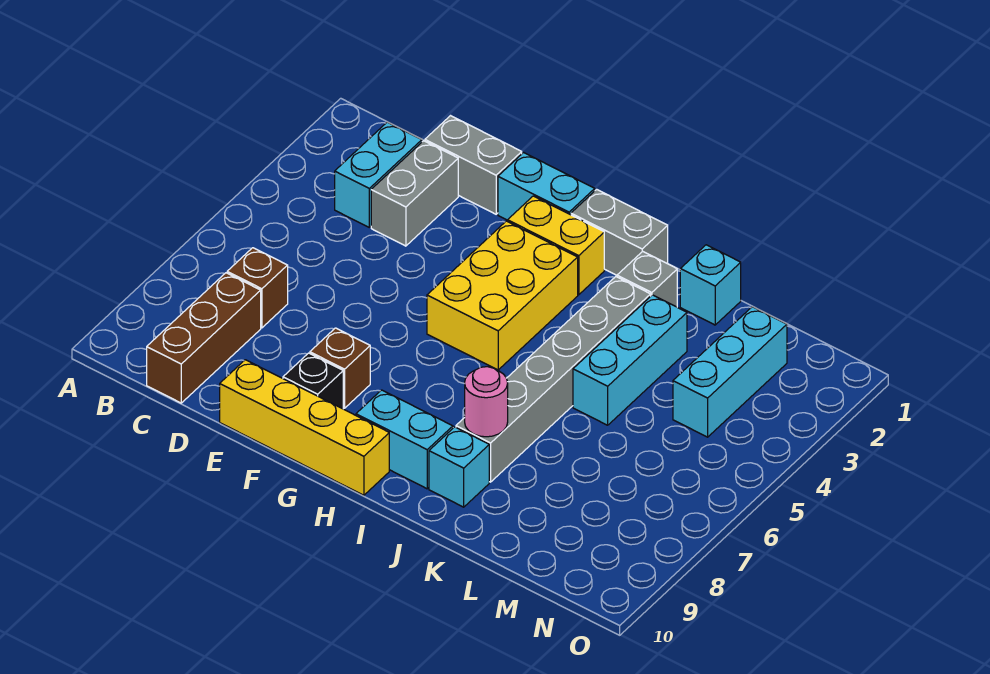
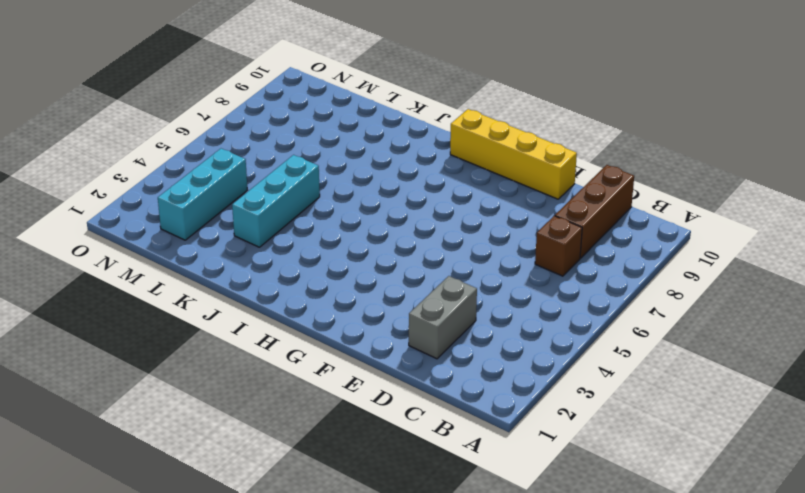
none -> cyan 1x2 brick [335,122,422,227]
none -> grey 1x2 brick [425,116,522,214]
none -> cyan 1x2 brick [498,153,595,220]

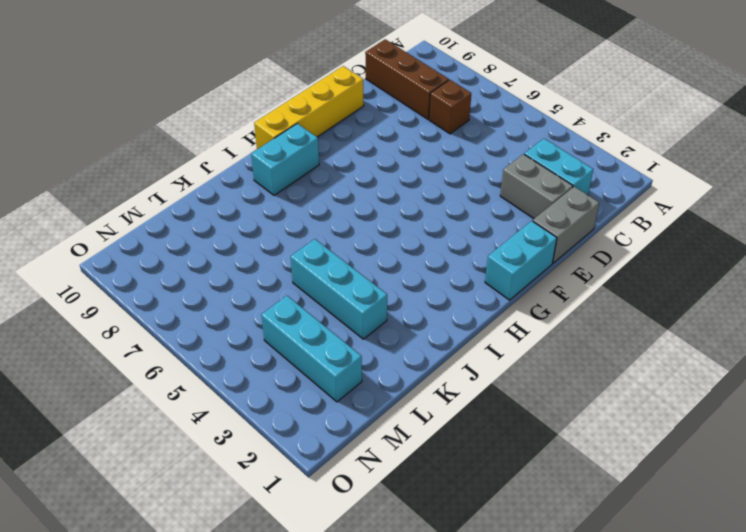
none -> brown 1x1 brick [310,328,370,408]
none -> black 1x1 brick [283,353,343,409]
none -> yellow 1x2 brick [508,196,604,295]

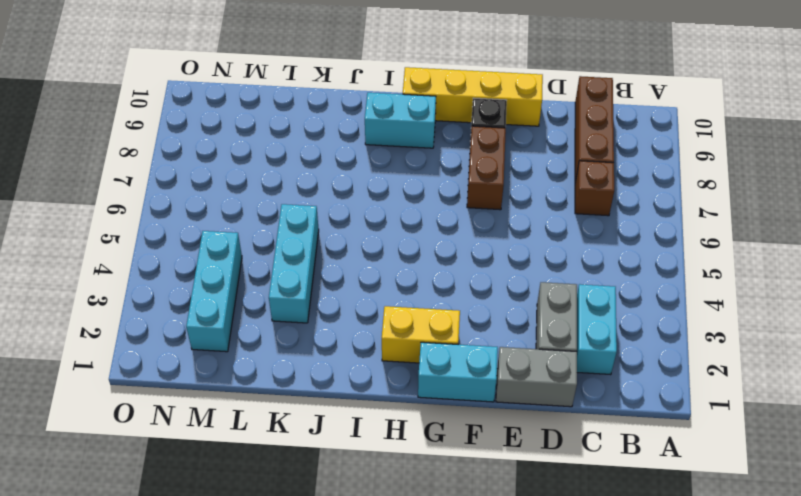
brown 1x2 brick [467,126,506,210] -> brown 1x1 brick [310,328,370,408]
none -> yellow 2x3 brick [427,221,578,370]
none -> grey 1x2 brick [571,189,668,275]
none -> grey 1x1 brick [617,251,677,307]

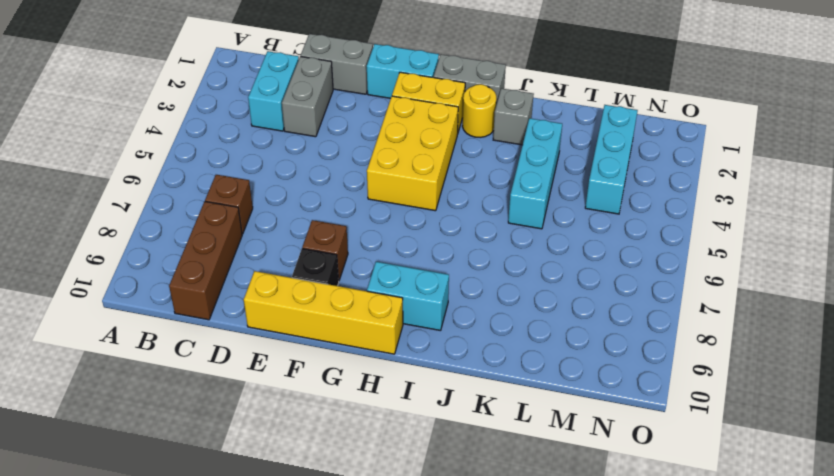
yellow 1x1 round brick [462,84,496,137] -> none
none -> grey 1x6 brick [456,277,651,482]
none -> cyan 1x1 brick [429,427,489,507]
none -> cyan 1x1 brick [680,245,741,325]

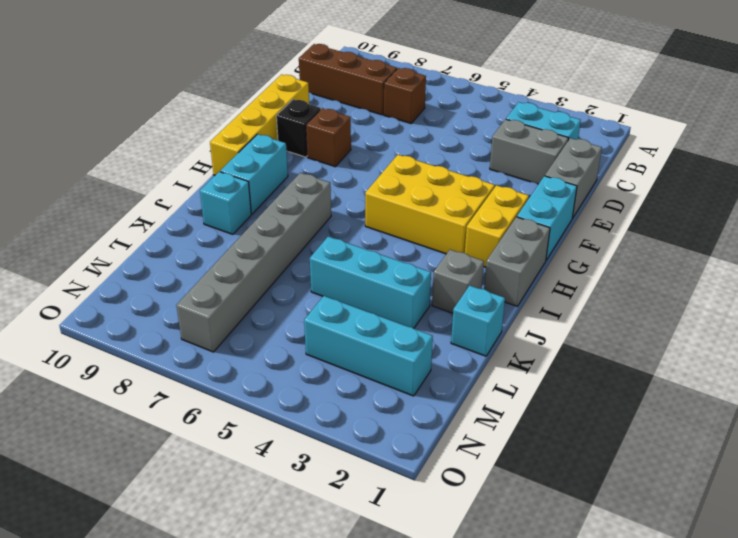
grey 1x6 brick [176,173,331,352] -> grey 1x6 brick turned to [456,277,651,482]
none -> pink 1x1 round brick [465,367,508,437]

